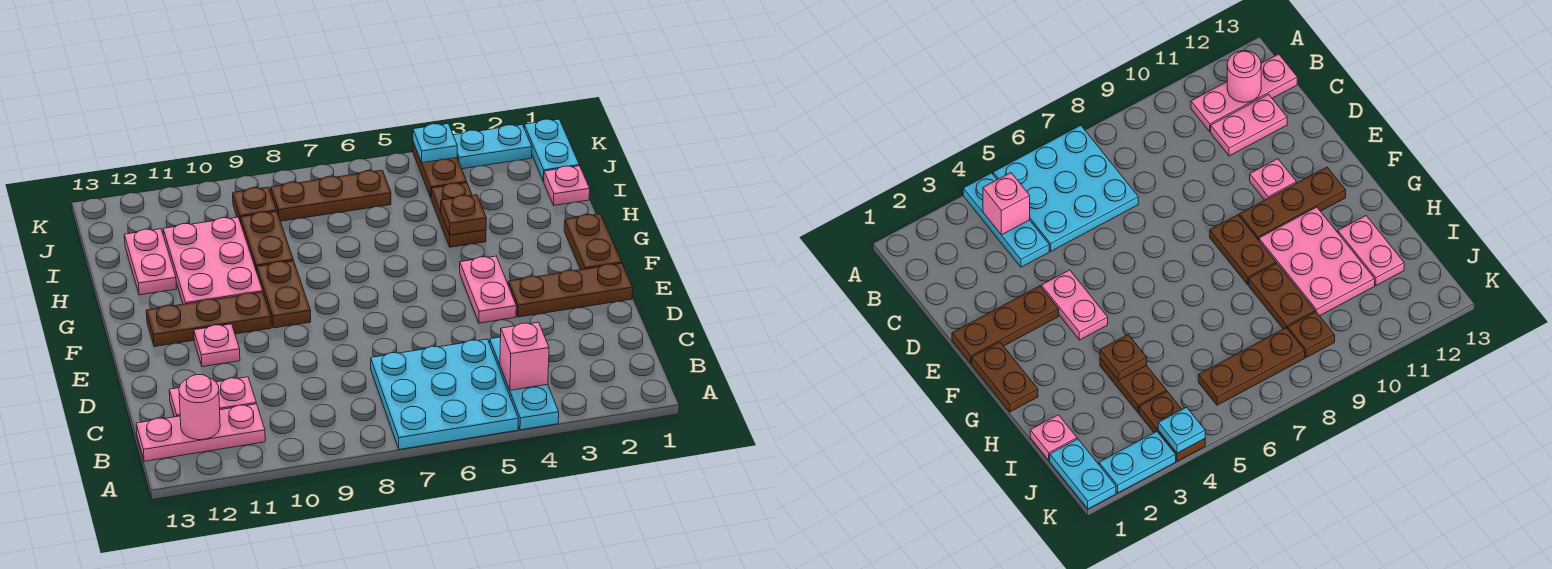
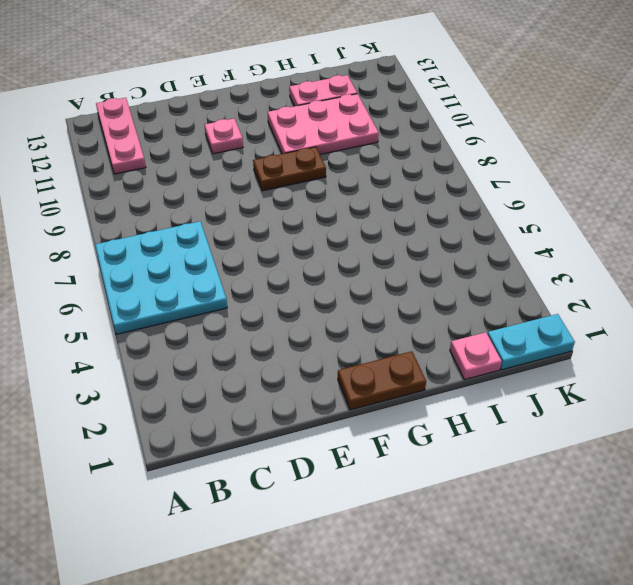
none -> cyan 1x3 plate [490,337,559,430]
none -> pink 1x2 plate [169,377,256,417]
none -> brown 1x3 plate [508,263,633,317]

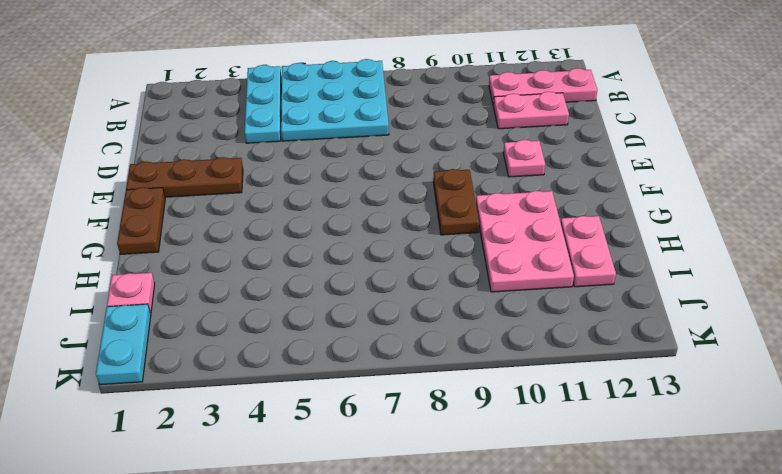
none -> pink 1x2 plate [460,256,516,323]
none -> brown 1x3 plate [146,292,271,347]
none -> brown 1x2 plate [431,183,486,247]

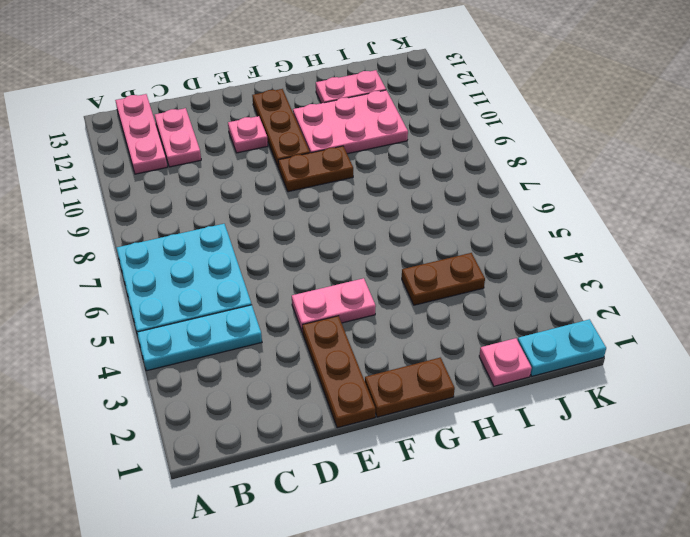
none -> brown 1x2 plate [240,211,293,272]
none -> brown 1x2 plate [413,142,467,198]
none -> brown 1x3 plate [271,170,391,221]

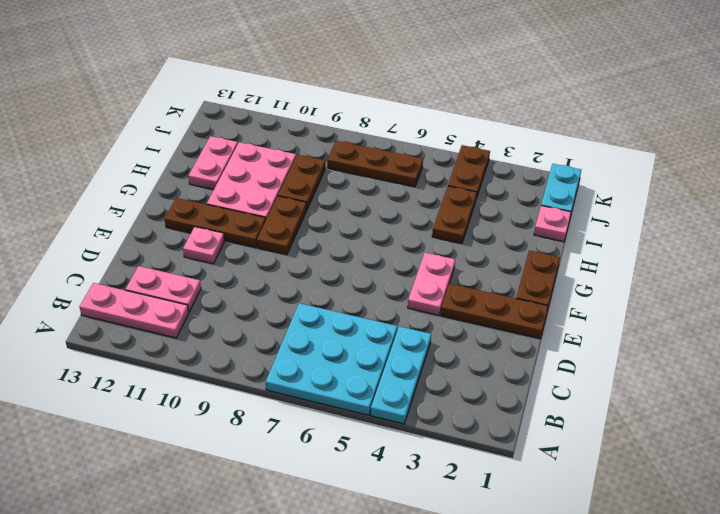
none -> brown 1x1 plate [233,187,277,223]
none -> cyan 1x2 plate [453,125,532,169]
none -> pink 1x1 brick [500,322,549,390]

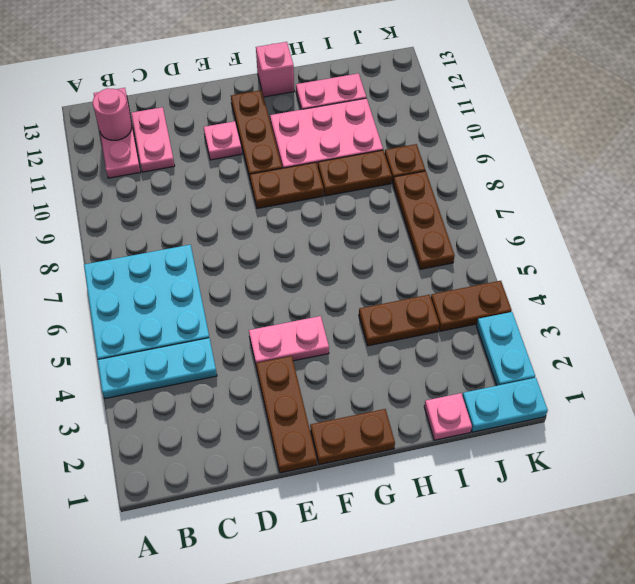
pink 1x1 brick [256,42,294,97] -> pink 1x1 brick moved to [500,322,549,390]
none -> brown 1x1 plate [441,195,486,235]
none -> cyan 1x1 plate [413,124,457,163]

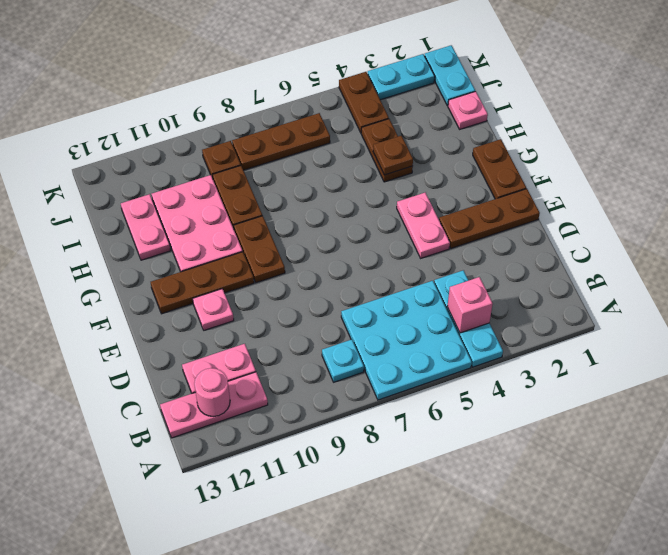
cyan 1x1 plate [322,340,364,382] -> cyan 1x1 plate moved to [413,124,457,163]

